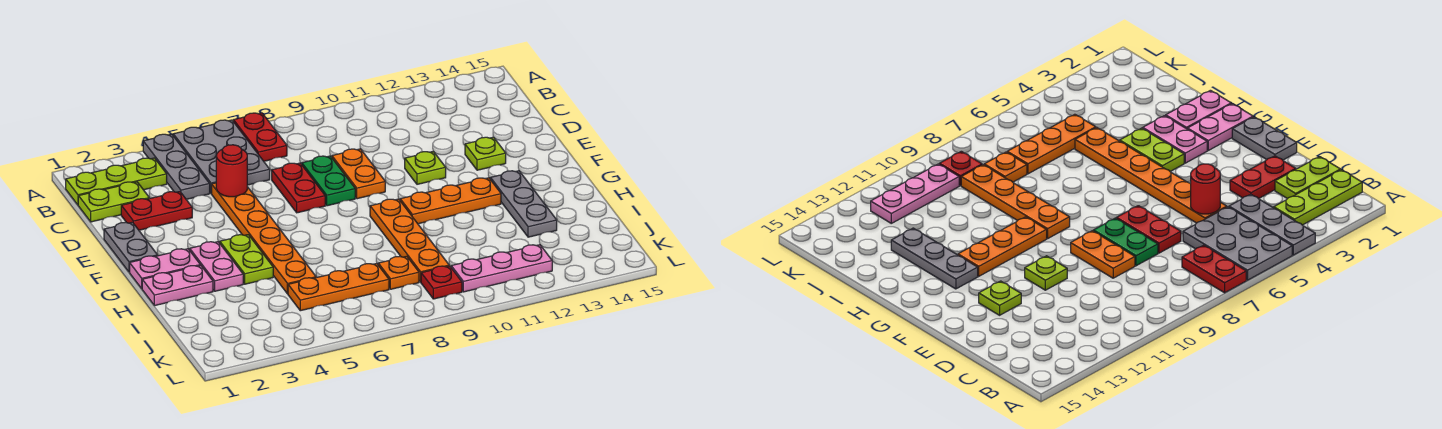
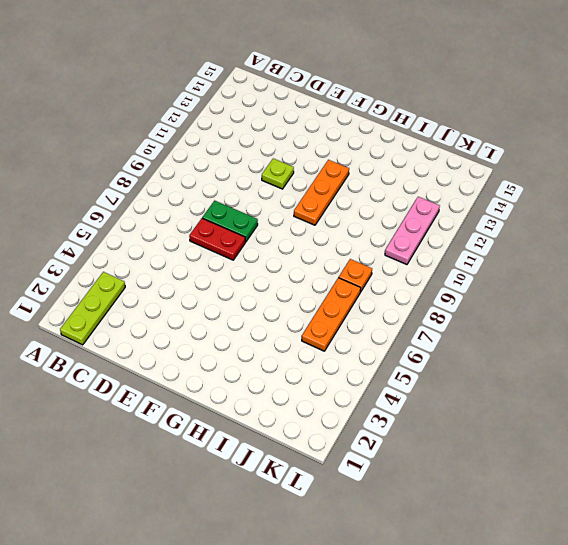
none -> grey 1x3 plate [143,134,210,199]
none -> grey 2x3 plate [173,120,270,194]
none -> red 1x2 plate [233,113,287,161]

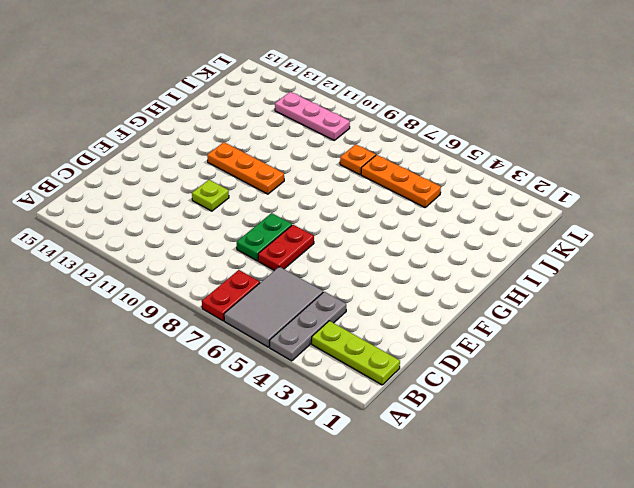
grey 2x3 tile [224,267,323,347] -> grey 2x3 plate [173,120,270,194]
none -> lime 1x2 plate [78,182,149,222]
none -> red 1x2 plate [121,192,192,230]
none -> orange 1x6 plate [212,183,316,294]

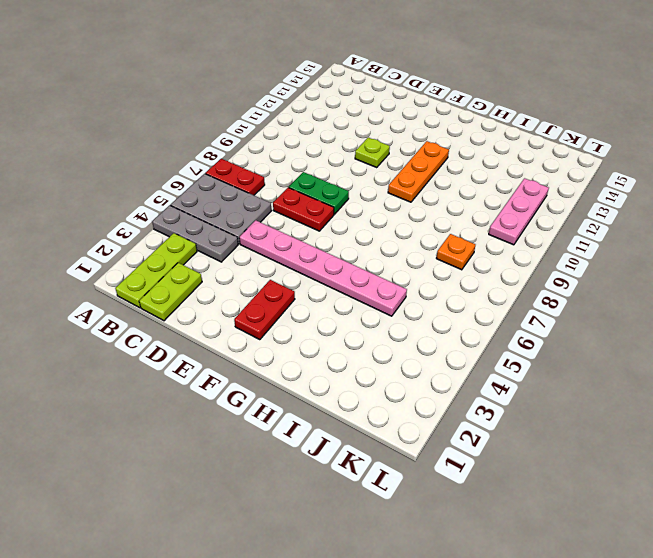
pink 1x6 plate [239,220,407,316] -> orange 1x6 plate [212,183,316,294]
red 1x2 plate [234,280,295,340] -> red 1x2 plate moved to [121,192,192,230]
none -> orange 1x2 plate [332,149,385,199]
none -> grey 1x2 plate [104,222,158,272]
none -> lime 1x1 plate [465,137,506,170]

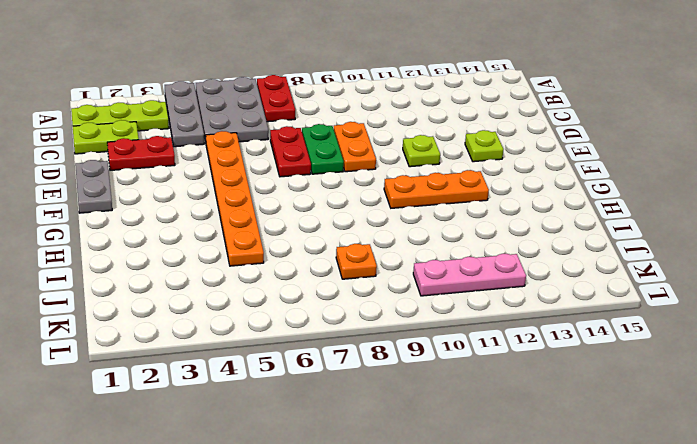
none -> pink 1x2 plate [130,249,200,289]
none -> pink 1x2 plate [190,242,243,291]
none -> lime 1x2 plate [220,235,273,284]

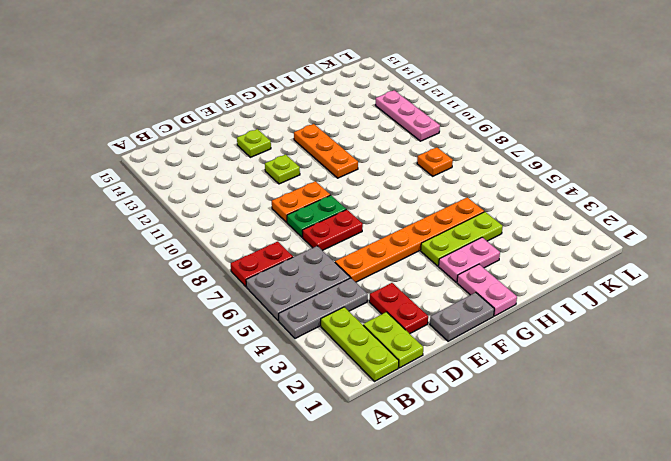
lime 1x3 plate [421,212,503,266] -> lime 1x2 plate [220,235,273,284]
none -> orange 1x4 plate [370,199,449,282]
none -> grey 1x3 plate [490,171,557,237]
none -> pink 1x2 plate [142,265,213,306]

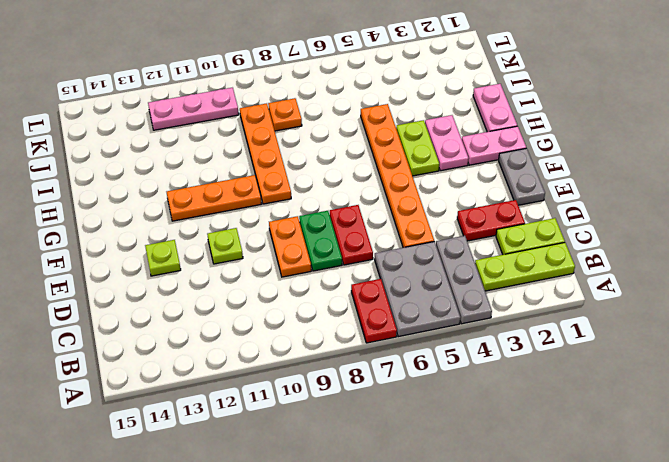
pink 1x2 plate [473,84,517,132] -> pink 1x2 plate turned to [142,265,213,306]
none -> grey 1x3 plate [490,171,557,237]
none -> orange 1x3 plate [288,263,389,311]
none -> red 1x1 plate [421,266,462,299]

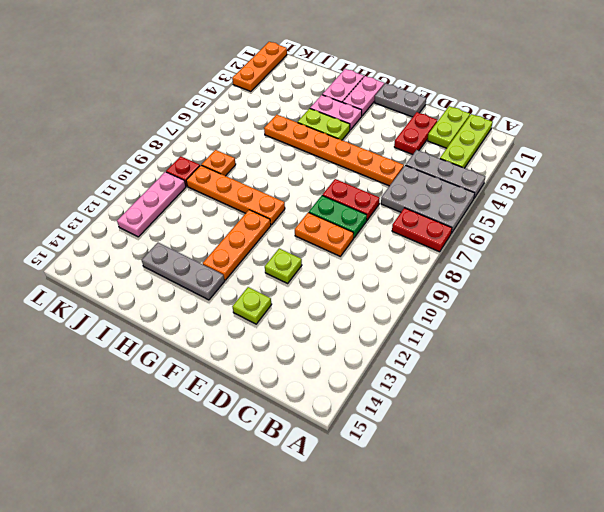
orange 1x3 plate [232,42,287,91] -> orange 1x3 plate moved to [288,263,389,311]
none -> red 1x1 round brick [216,145,247,197]

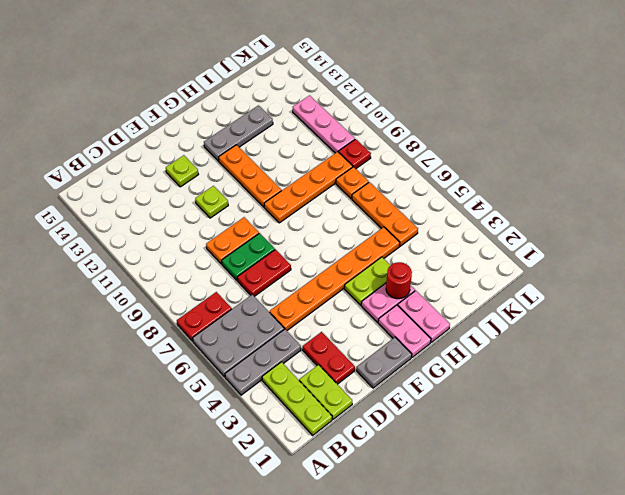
red 1x1 round brick [386,262,412,299] -> red 1x1 round brick moved to [216,145,247,197]

